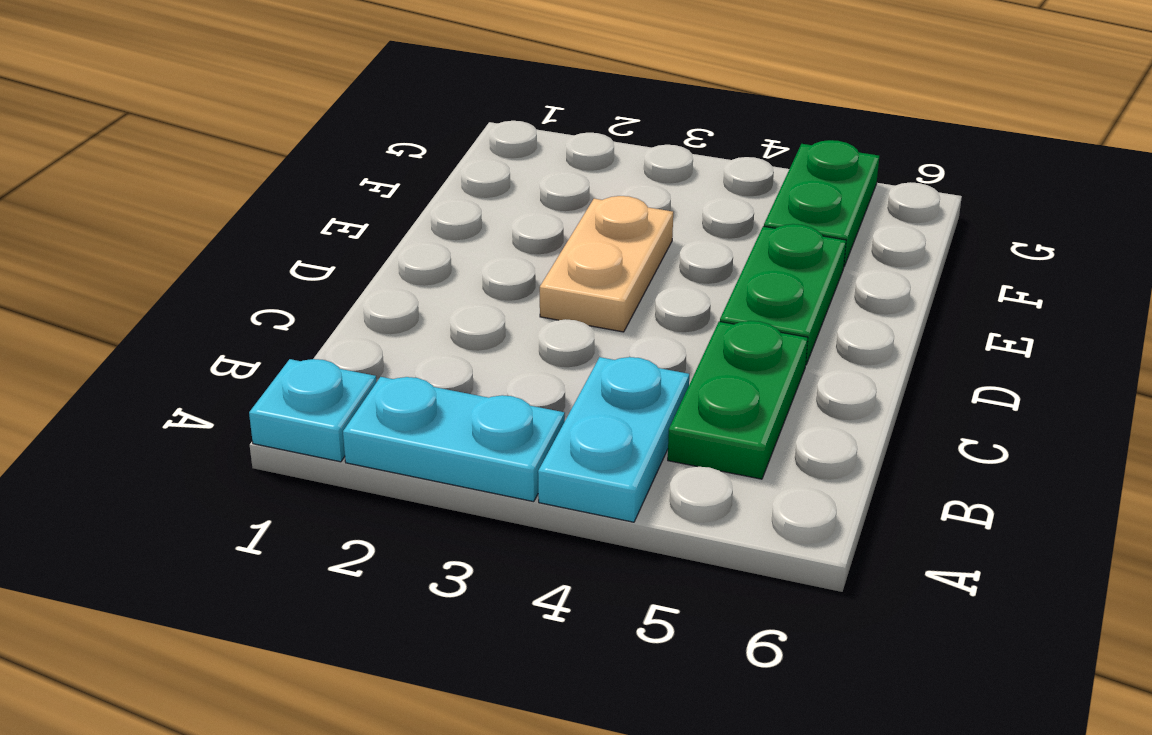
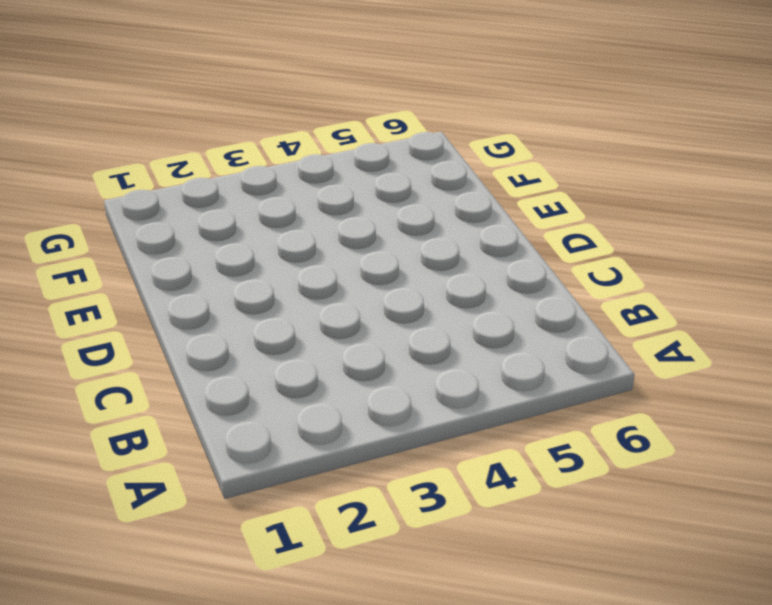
none -> cyan 1x1 plate [249,359,376,462]
none -> cyan 1x2 plate [343,377,565,502]

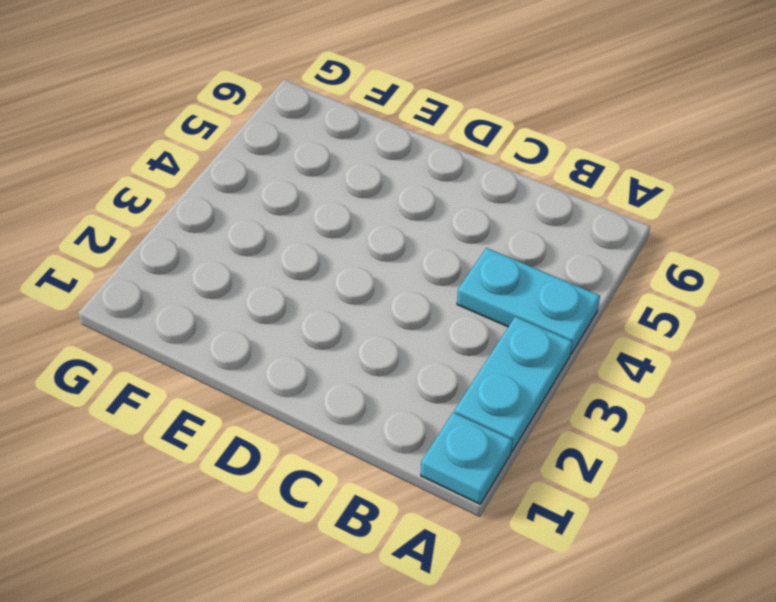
none -> green 1x2 plate [668,321,808,479]
none -> tan 1x2 plate [540,196,673,332]

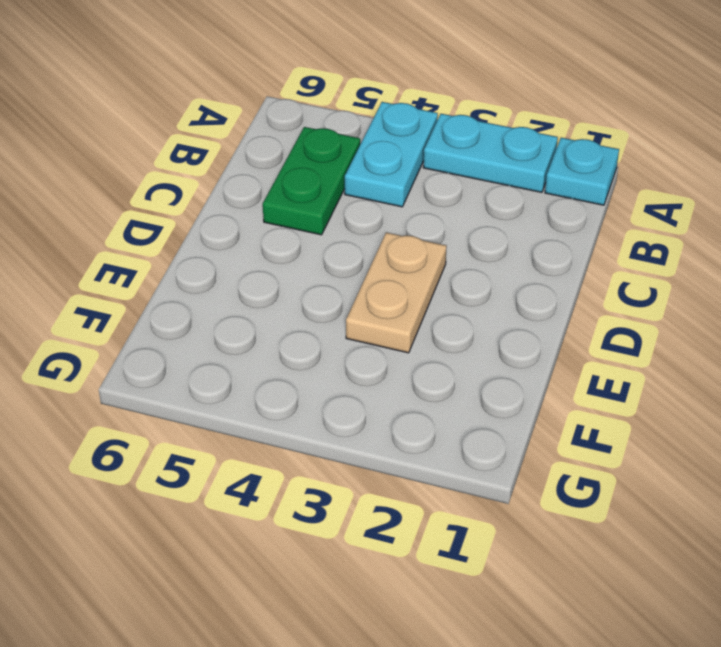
none -> green 1x2 plate [720,224,846,364]
none -> green 1x2 plate [764,140,879,266]

